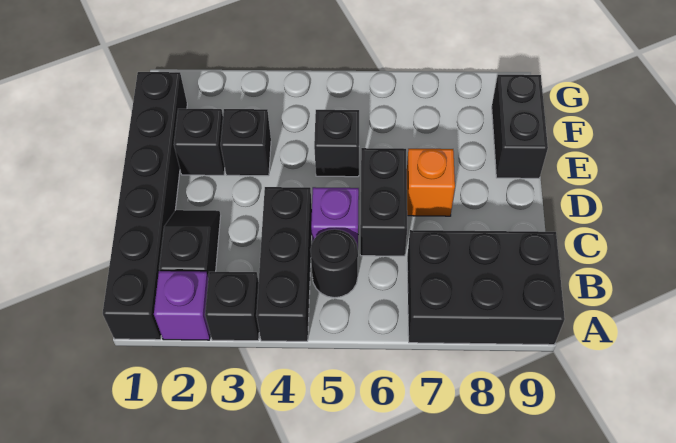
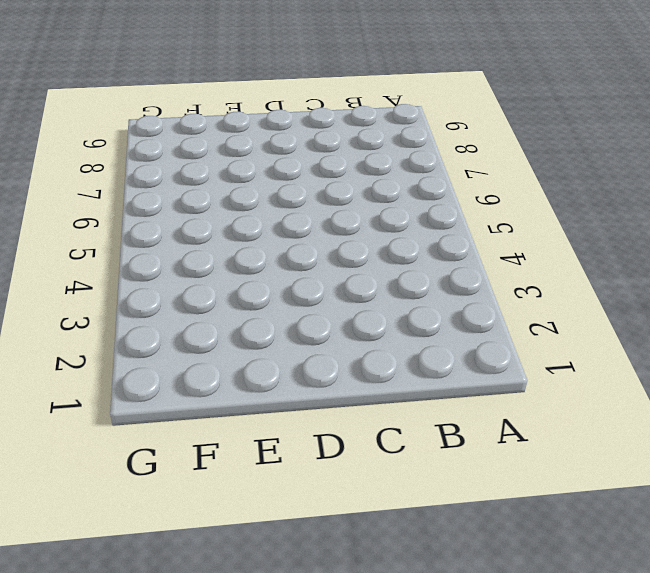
none -> black 1x6 brick [103,72,187,340]
none -> purple 1x1 brick [154,271,210,340]
none -> black 1x1 brick [205,272,259,341]

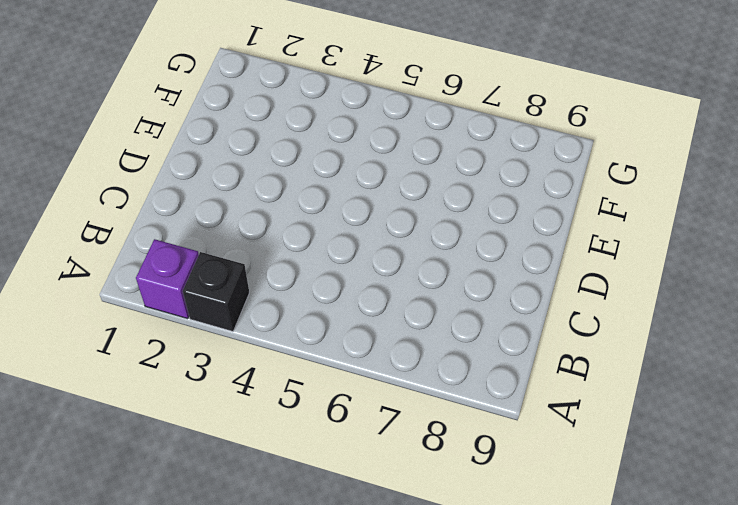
none -> black 1x6 brick [103,72,187,340]
none -> black 1x3 brick [256,187,312,341]
none -> black 2x3 brick [407,230,565,345]

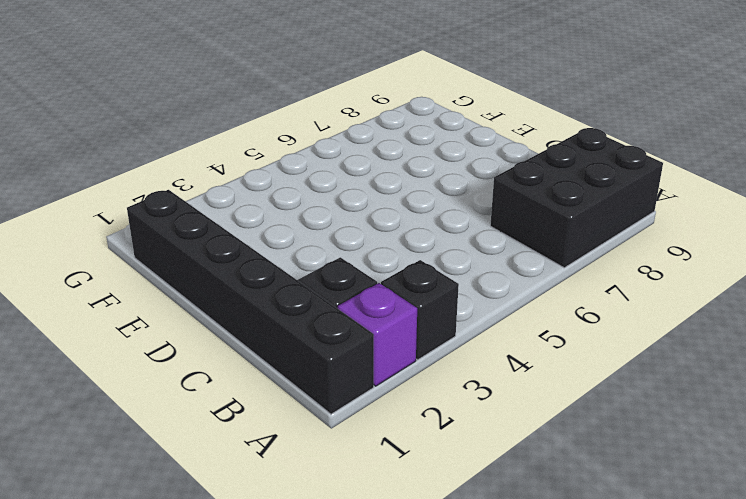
none -> black 1x3 brick [256,187,312,341]
none -> black 1x1 round brick [310,229,358,298]
none -> purple 1x1 brick [311,187,359,248]

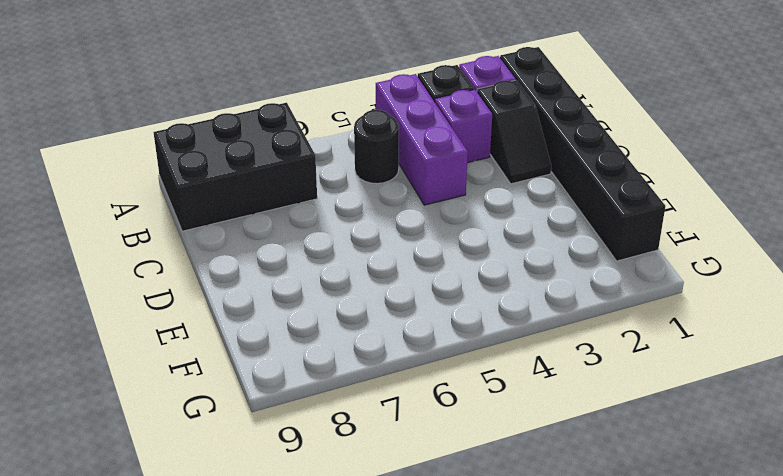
purple 1x3 brick [376,74,468,205] -> black 1x3 brick [256,187,312,341]
purple 1x1 brick [435,90,492,163] -> purple 1x1 brick moved to [311,187,359,248]
none -> black 1x2 brick [360,148,407,256]
none -> orange 1x1 brick [407,149,455,216]
none -> black 1x1 brick [174,109,225,175]

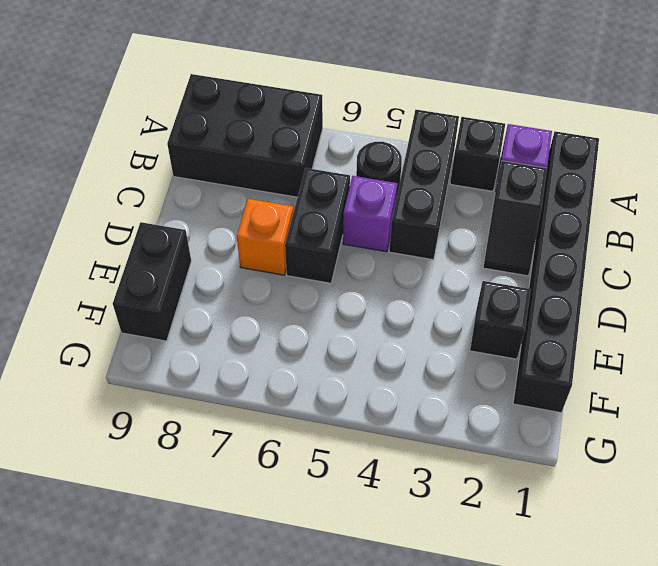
none -> black 1x1 brick [221,109,271,176]
none -> black 1x1 brick [314,110,359,177]

